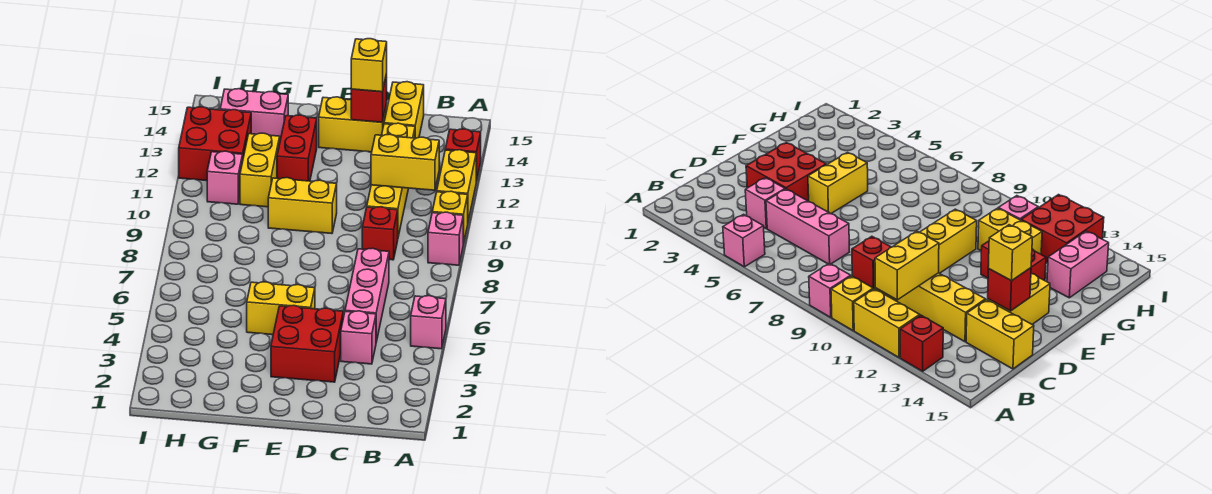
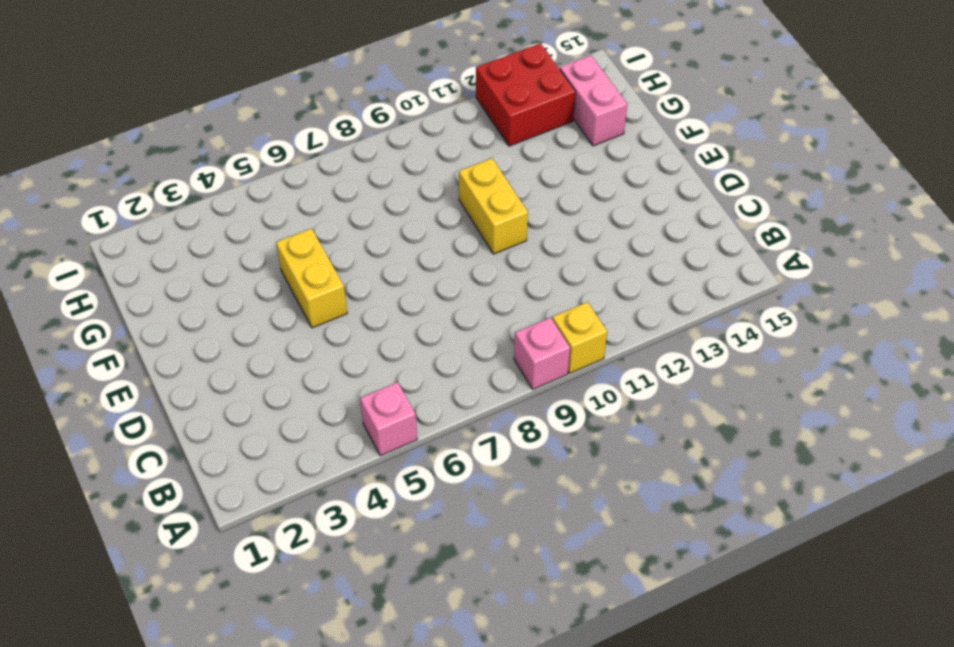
none -> yellow 1x2 brick [437,150,476,221]
none -> red 1x1 brick [445,129,481,182]
none -> pink 1x1 brick [341,311,376,364]

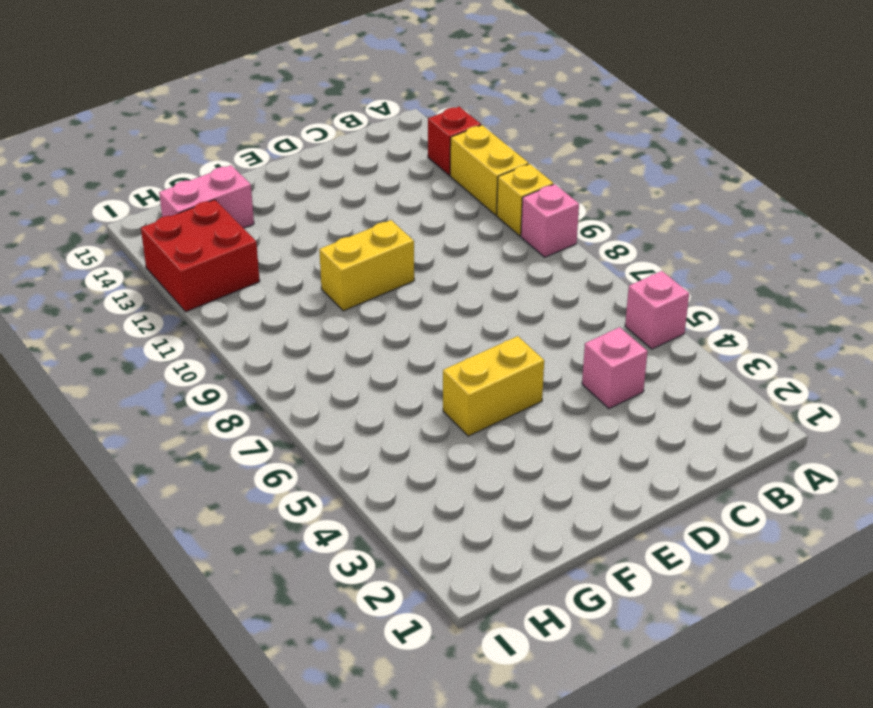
none -> pink 1x3 brick [345,248,389,342]
none -> red 1x1 brick [362,207,398,260]
none -> yellow 1x4 brick [367,123,415,237]

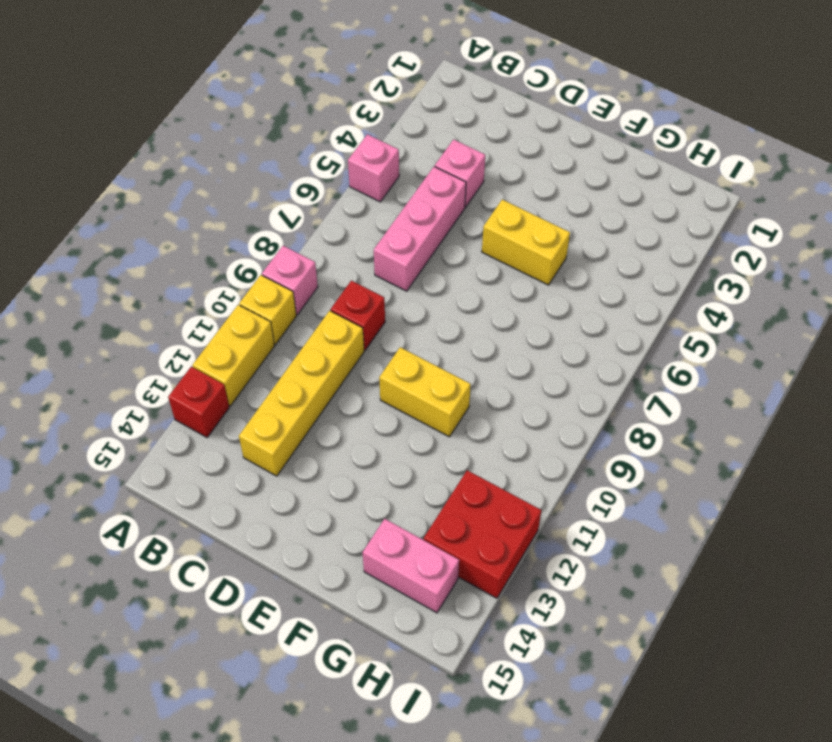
none -> yellow 1x2 brick [384,82,424,138]
none -> red 2x2 brick [271,305,343,382]
none -> yellow 1x2 brick [319,97,387,152]

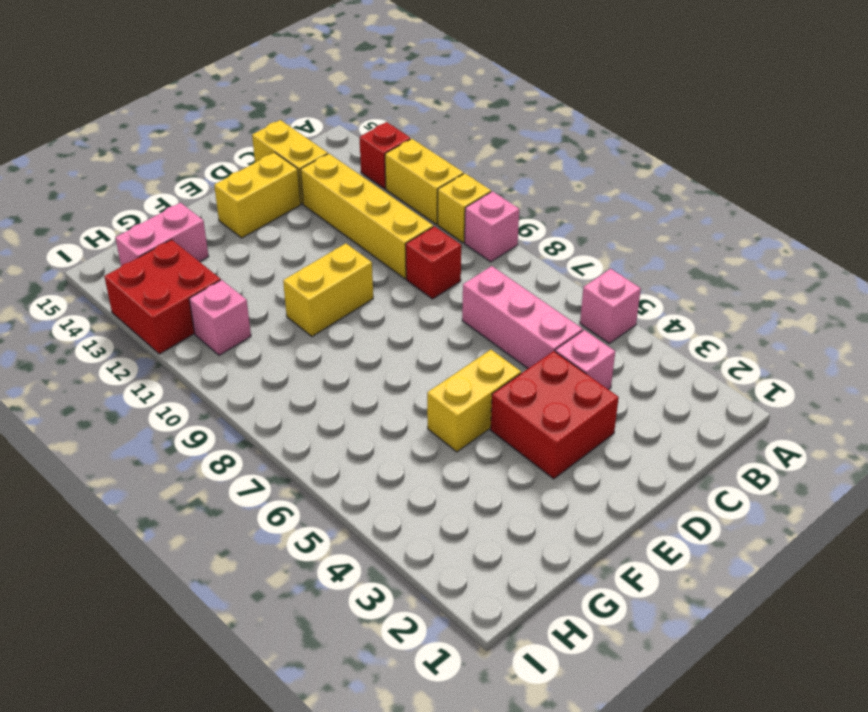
none -> red 1x2 brick [277,115,317,181]
none -> yellow 1x2 brick [240,133,280,207]
none -> yellow 1x2 brick [371,134,439,190]

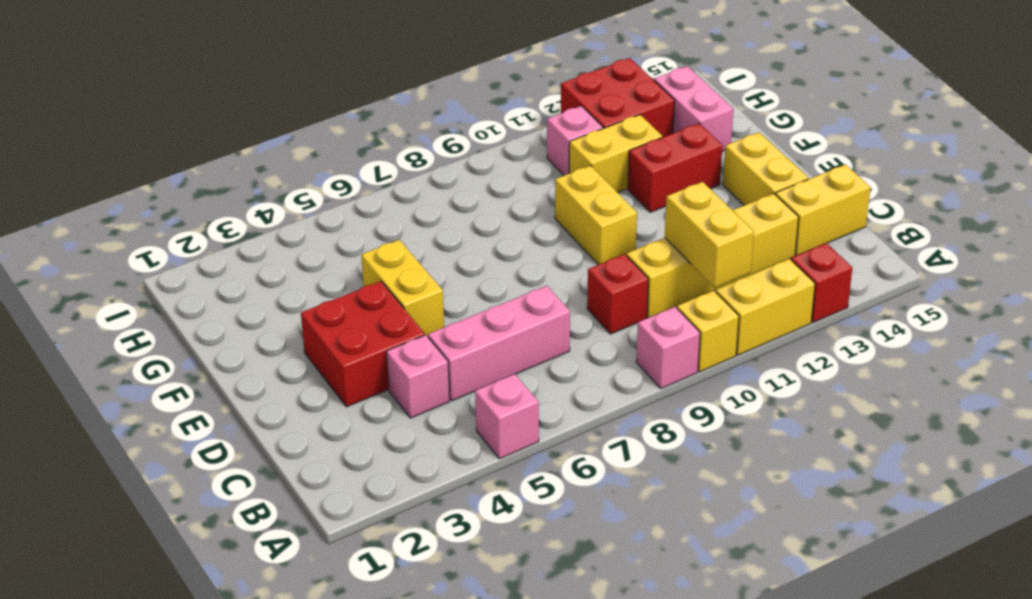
none -> red 1x1 brick [351,74,387,122]
none -> yellow 1x1 brick [351,39,387,92]

